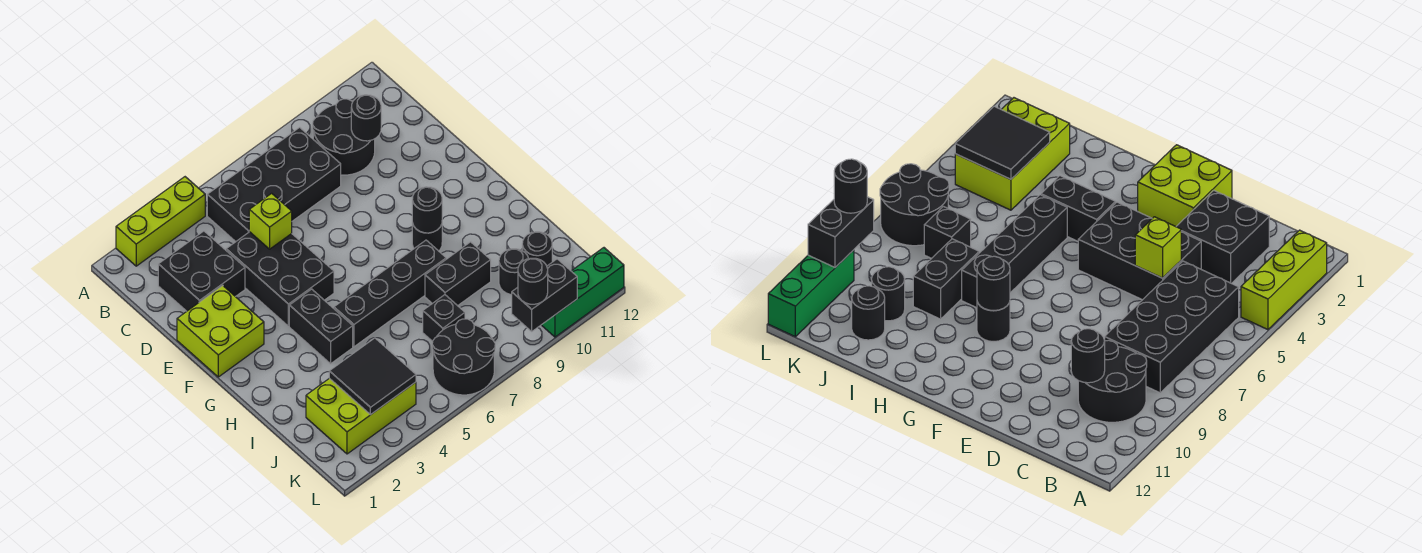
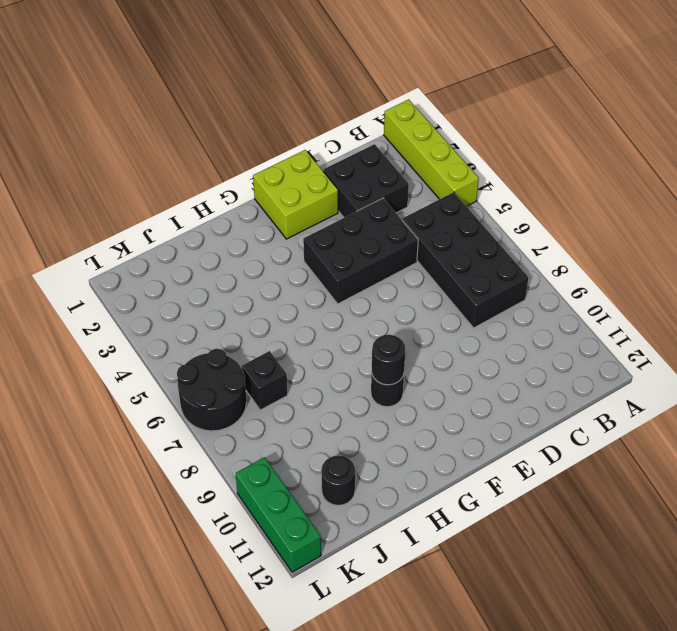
lime 1x4 brick [384,99,479,206] -> lime 1x3 brick [116,177,205,266]
none -> black 2x2 round brick [313,99,375,175]
none -> black 1x2 brick [289,289,353,364]
none -> black 1x4 brick [334,240,446,347]

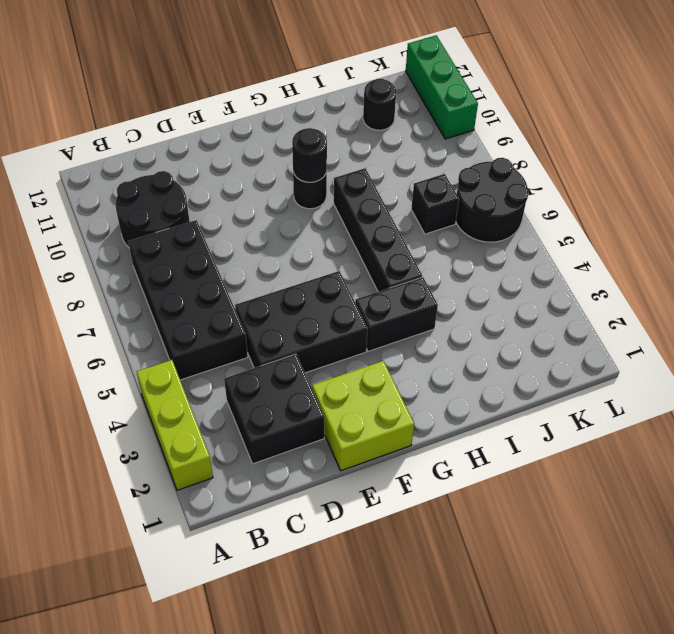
none -> black 1x2 brick [425,242,491,306]
none -> lime 2x3 brick [306,378,416,454]
none -> black 1x1 round brick [499,249,529,295]

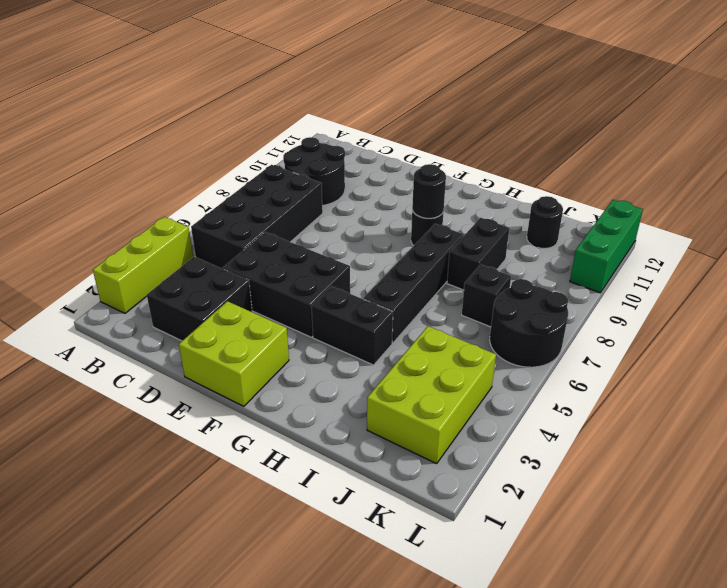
none -> black 1x1 round brick [499,249,529,295]
none -> black 1x1 round brick [351,95,381,141]
none -> lime 1x1 brick [249,193,292,249]

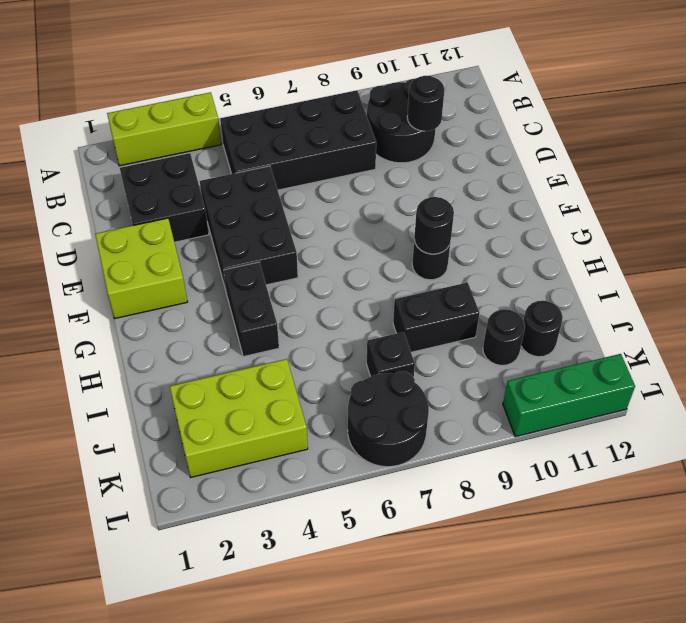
none -> black 1x4 brick [334,240,446,347]
none -> lime 1x1 brick [249,193,292,249]
none -> black 2x2 tile [329,338,416,415]

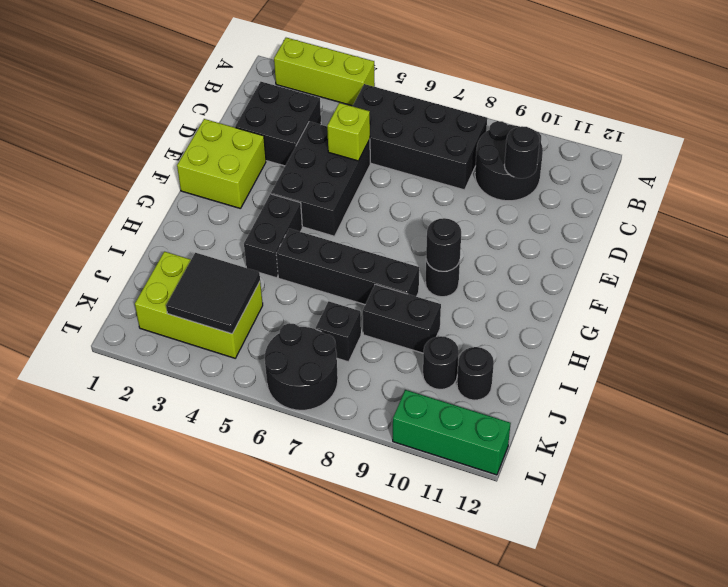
none -> black 1x2 brick [512,259,577,331]
none -> black 1x1 round brick [518,258,548,304]

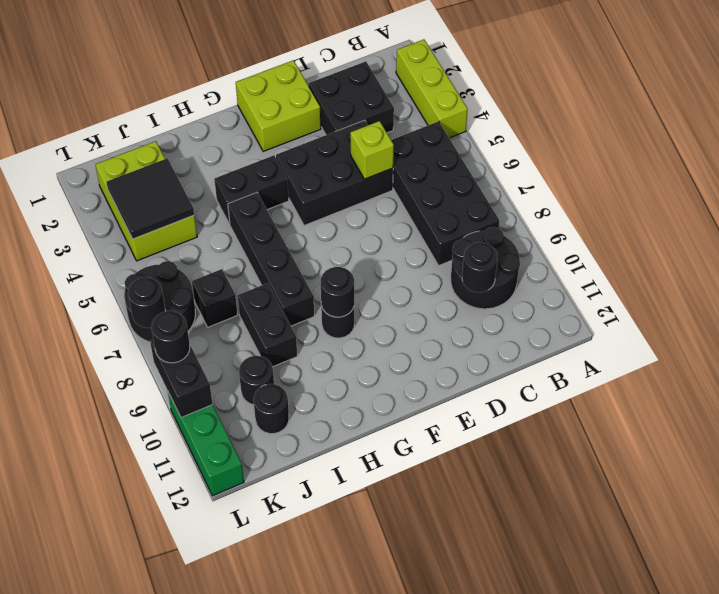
black 1x1 round brick [128,277,166,328] -> none

